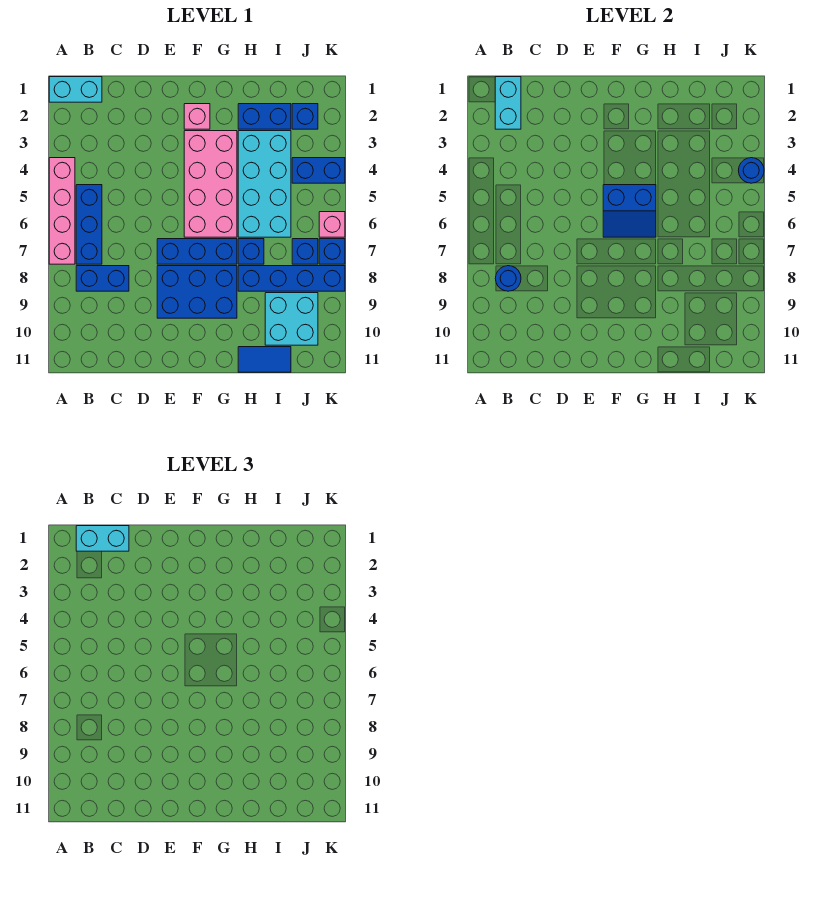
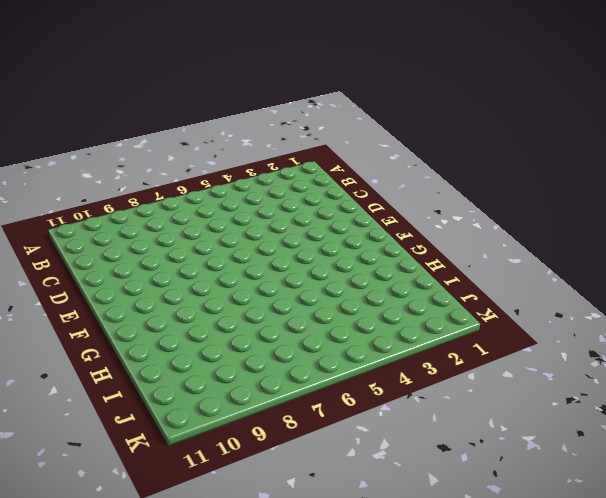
none -> cyan 1x2 brick [49,77,102,102]
none -> pink 1x4 brick [49,158,75,264]
none -> blue 1x3 brick [76,185,102,264]

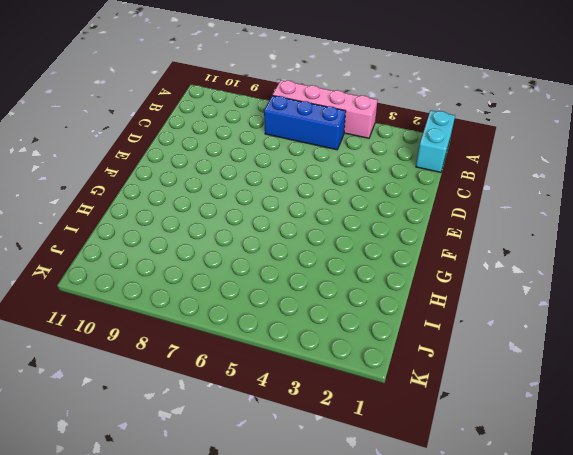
none -> blue 1x2 brick [76,266,129,291]
none -> blue 1x3 brick [157,239,237,264]
none -> blue 2x3 brick [157,266,237,318]

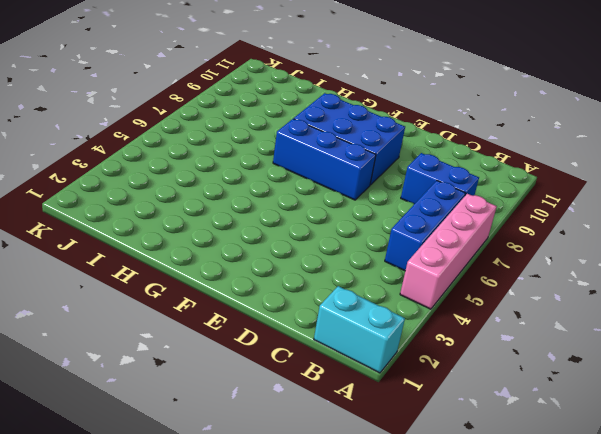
none -> pink 1x1 brick [184,104,210,129]
none -> pink 2x4 brick [184,131,237,237]
none -> blue 1x2 brick [238,104,291,129]

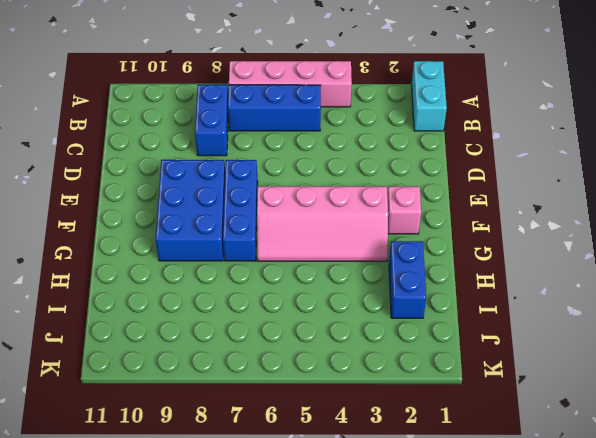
pink 2x4 slope [257,186,388,261] -> pink 2x4 brick [184,131,237,237]
none -> cyan 2x4 brick [238,131,291,237]
none -> blue 1x1 brick [238,239,264,264]
none -> blue 1x4 brick [238,266,345,291]

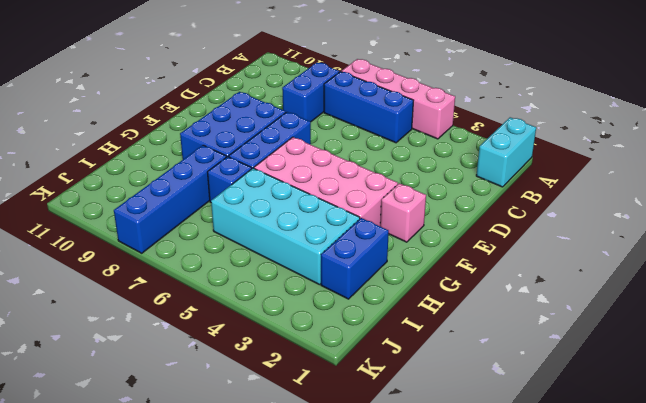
none -> blue 1x2 tile [238,347,291,372]
none -> cyan 2x2 brick [265,293,318,345]
none -> blue 1x1 brick [292,104,318,129]

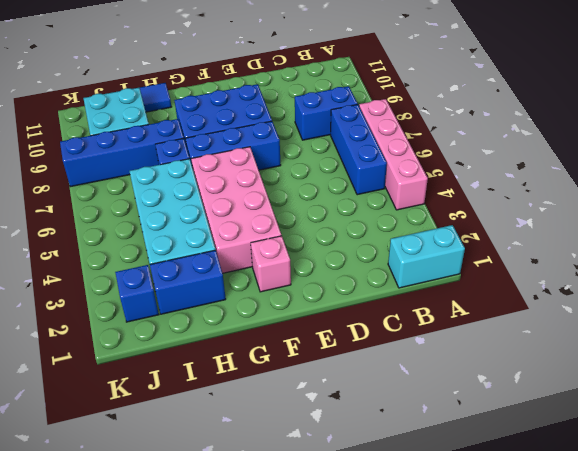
none -> blue 1x2 brick [292,158,345,183]
none -> blue 1x1 brick [292,239,318,264]
none -> pink 1x1 brick [319,212,345,237]

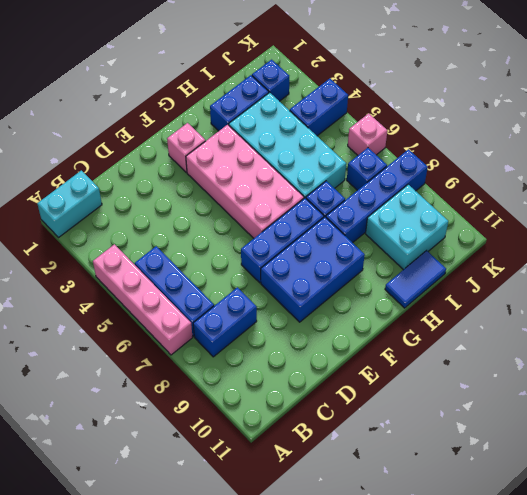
none -> blue 1x1 brick [319,239,345,264]
none -> cyan 1x2 brick [495,77,521,129]
none -> blue 1x1 round brick [495,266,521,291]

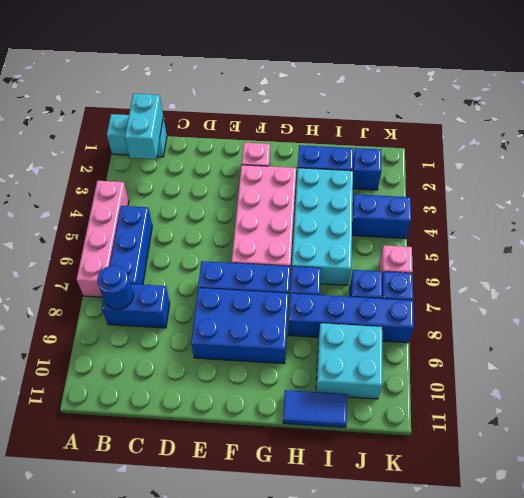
none -> blue 2x2 slope [603,185,656,237]
none -> blue 1x1 round brick [738,158,764,183]
none -> cyan 1x2 brick [76,526,129,551]

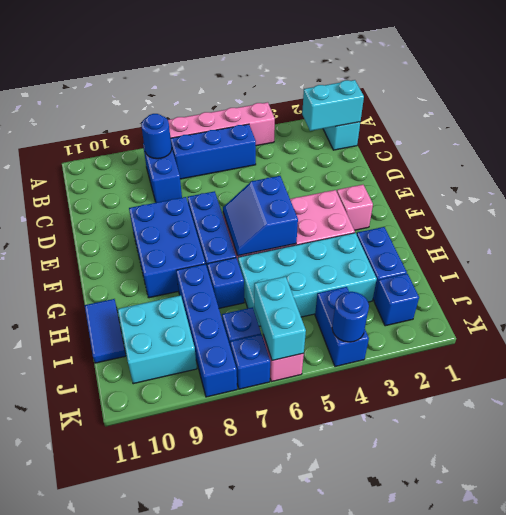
cyan 1x2 brick [254,276,306,361] -> cyan 1x2 brick moved to [76,526,129,551]

